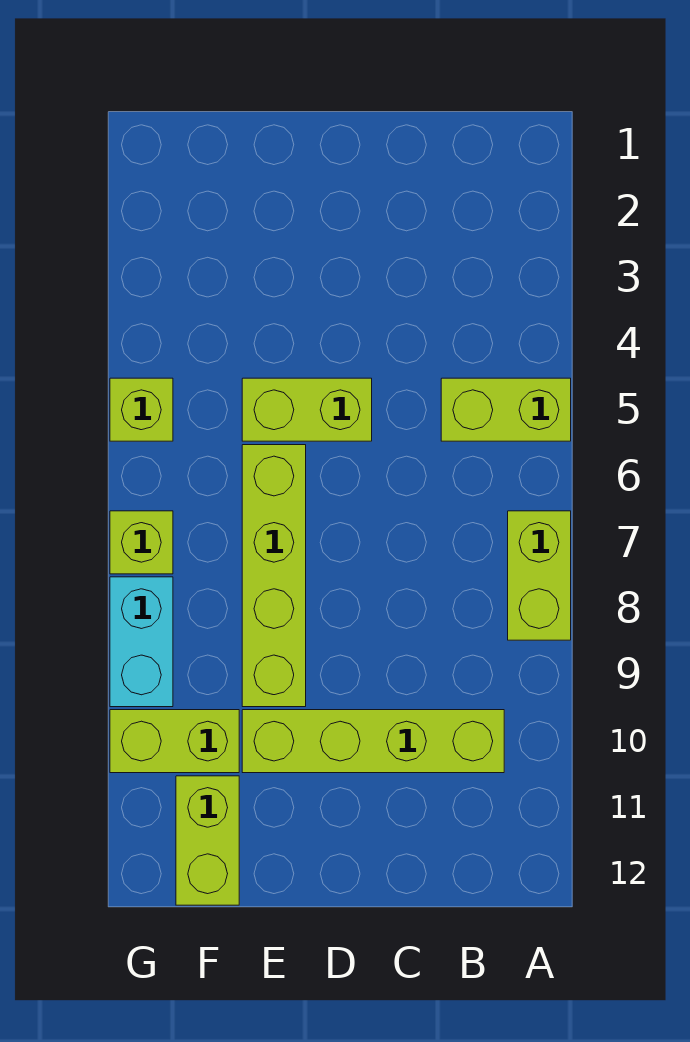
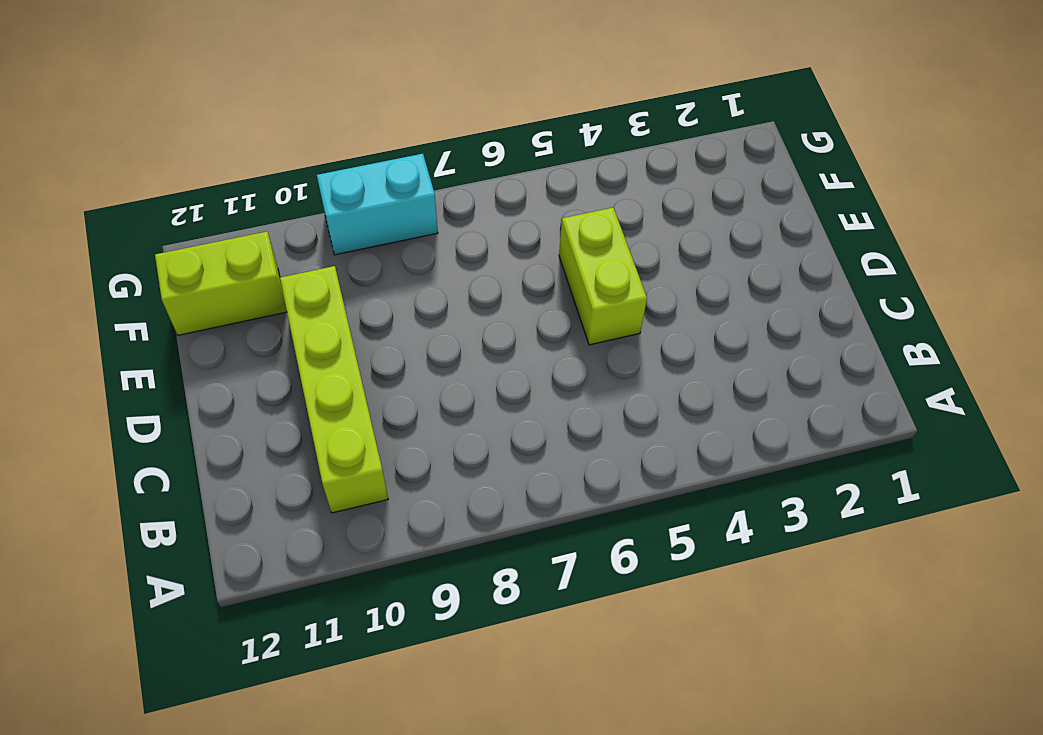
none -> lime 1x2 brick [441,378,571,441]
none -> lime 1x2 brick [508,511,571,640]

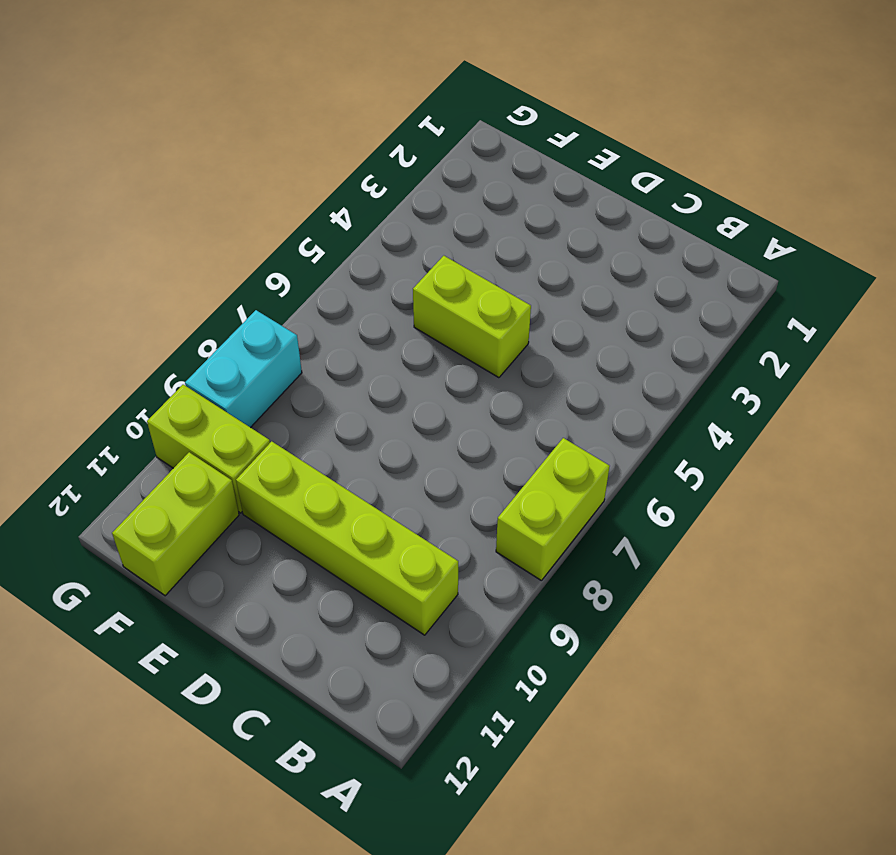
none -> lime 1x2 brick [441,378,571,441]
none -> lime 1x4 brick [242,445,306,707]

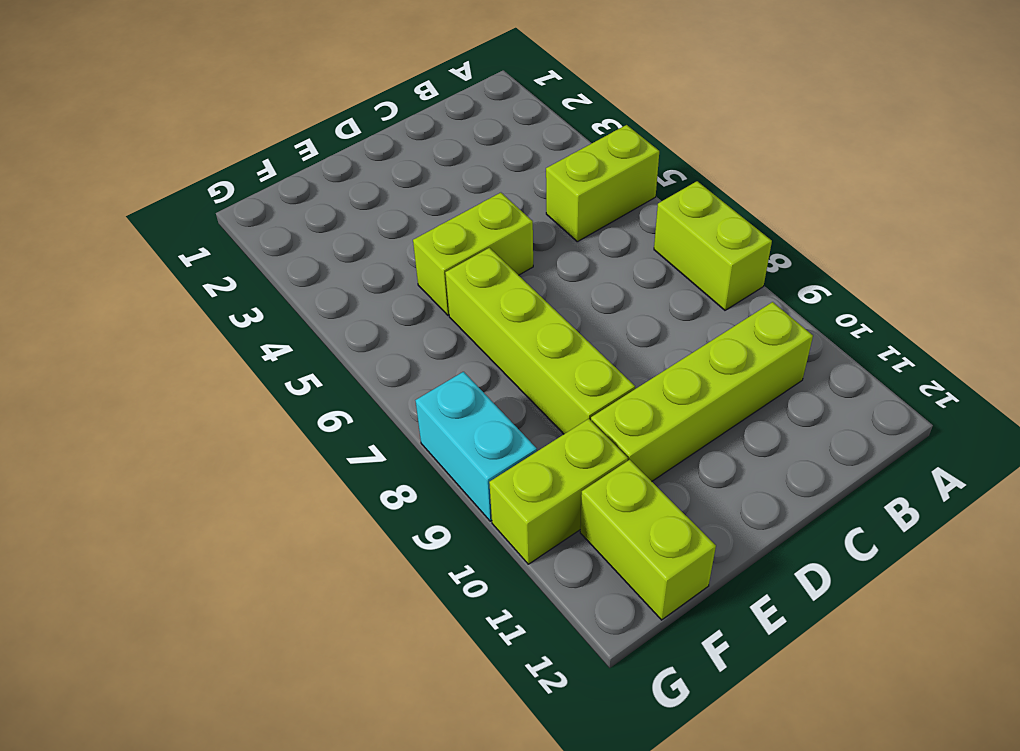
none -> lime 1x1 brick [110,378,173,441]
none -> lime 1x1 brick [110,511,173,574]

